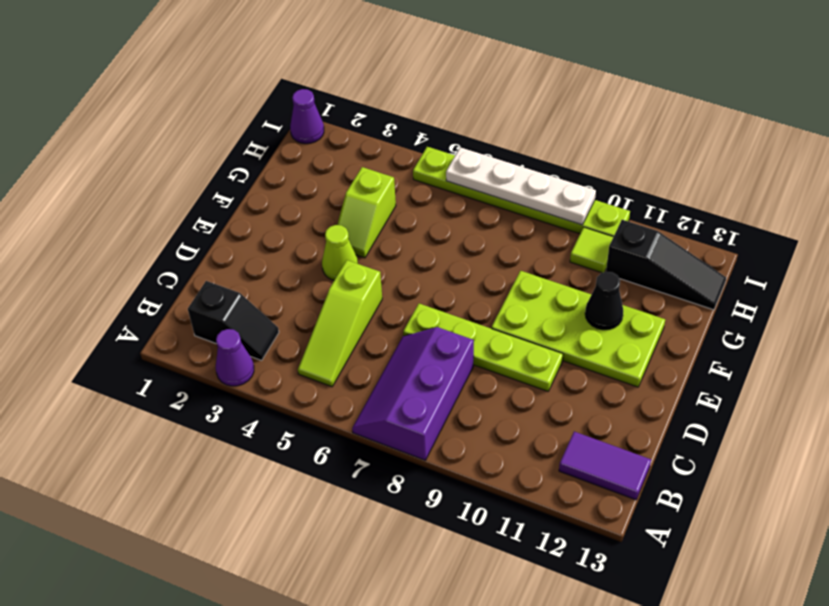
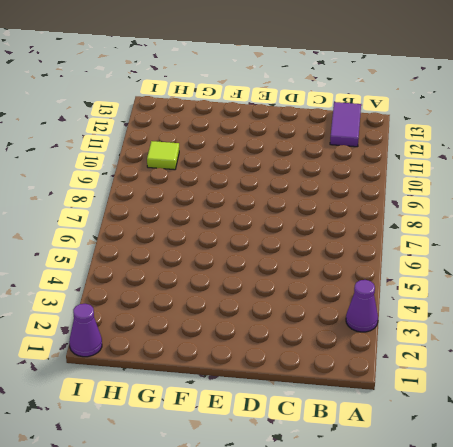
none -> purple 2x3 slope [352,327,474,460]
none -> black 1x2 slope [188,281,279,360]
none -> lime 1x3 slope [298,260,382,387]

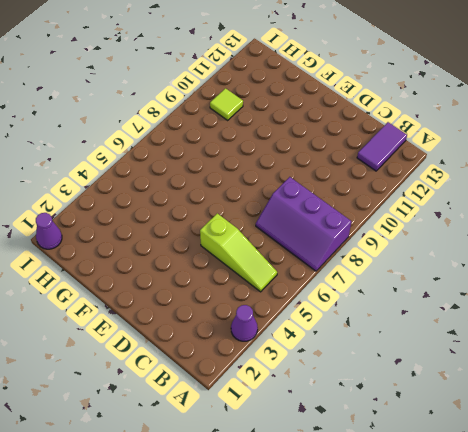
none -> black 1x2 slope [188,281,279,360]
none -> lime 1x4 plate [403,304,563,391]
none -> lime 1x1 cone [322,225,358,280]

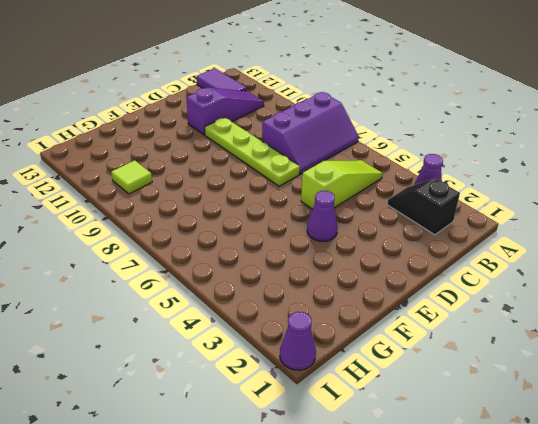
purple 1x3 slope [186,87,264,135] -> none
purple 1x1 cone [307,191,338,241] -> lime 1x1 cone [322,225,358,280]
none -> lime 2x4 plate [491,271,665,387]
none -> lime 1x2 slope [337,167,396,258]
none -> black 1x3 slope [606,220,726,310]

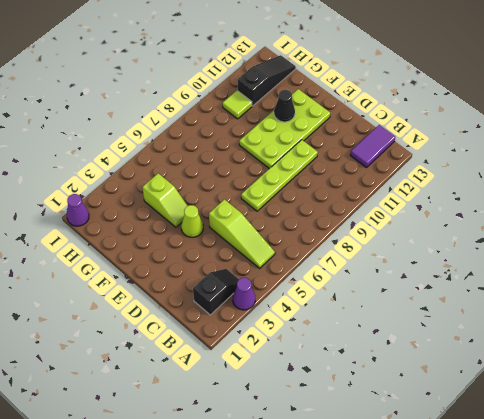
none -> purple 2x3 slope [352,327,474,460]
none -> lime 1x6 plate [413,147,630,237]
none -> white 1x4 plate [446,147,596,225]

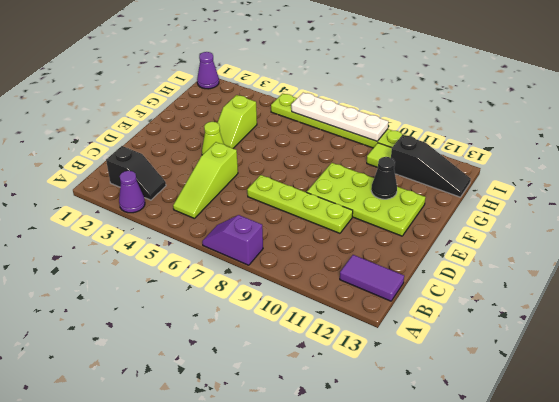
purple 1x2 slope [202,215,263,265] -> purple 2x3 slope [352,327,474,460]

